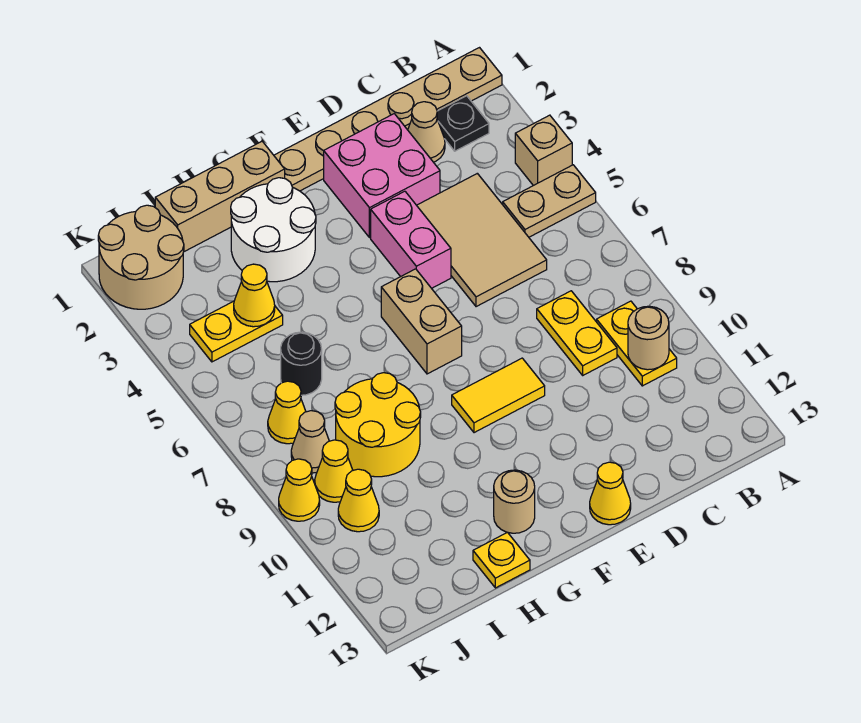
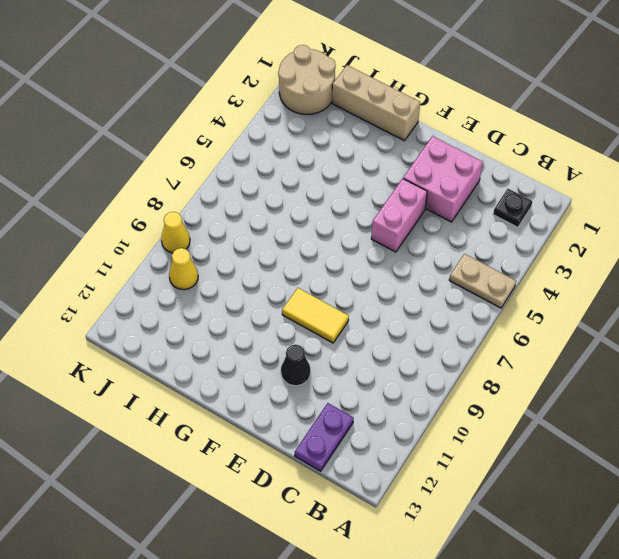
purple 1x2 plate [295,403,354,471] -> none
black 1x1 cone [281,344,310,386] -> none
none -> tan 1x6 plate [274,48,502,191]
none -> tan 1x1 brick [515,115,572,186]
none -> yellow 1x2 plate [597,301,677,386]

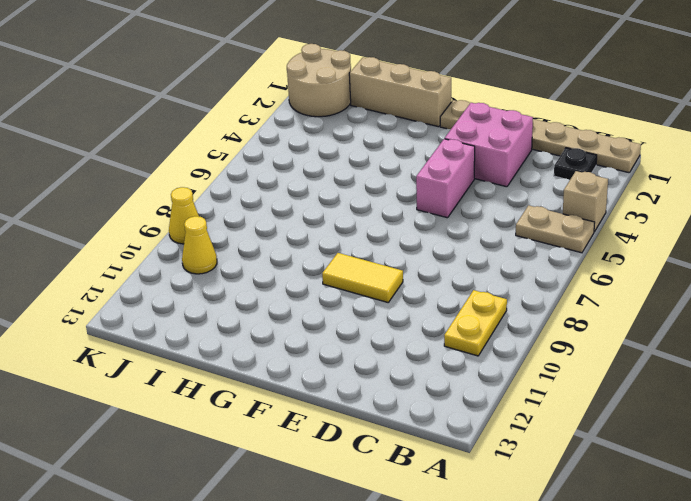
none -> tan 1x1 cone [408,102,445,162]
none -> tan 2x3 tile [417,173,547,307]
none -> yellow 1x2 plate [537,291,617,375]

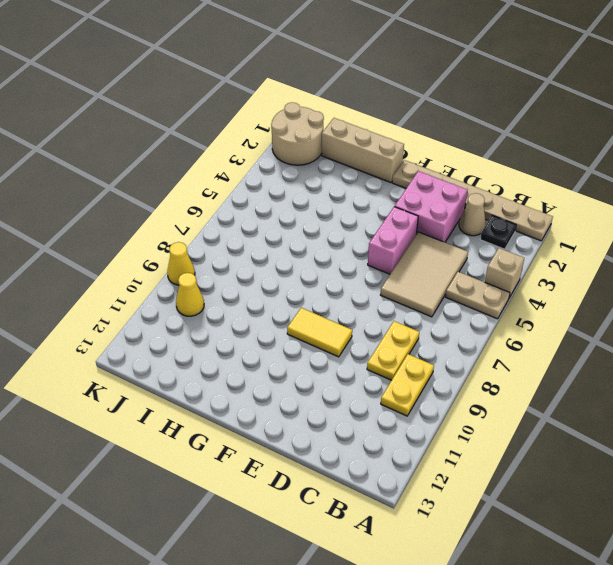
none -> yellow 1x1 cone [590,462,631,525]
none -> tan 1x2 brick [381,269,462,374]
none -> white 2x2 round brick [231,178,316,282]

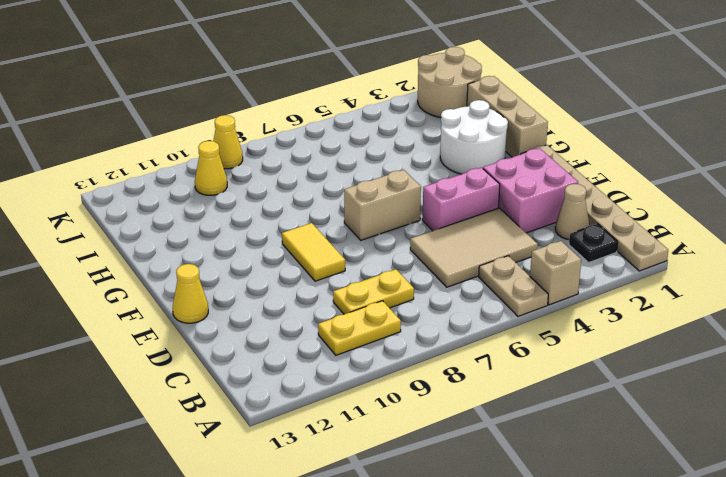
none -> tan 1x1 round brick [494,470,535,533]
none -> yellow 2x2 round brick [335,373,421,477]
none -> yellow 1x1 plate [473,532,530,588]

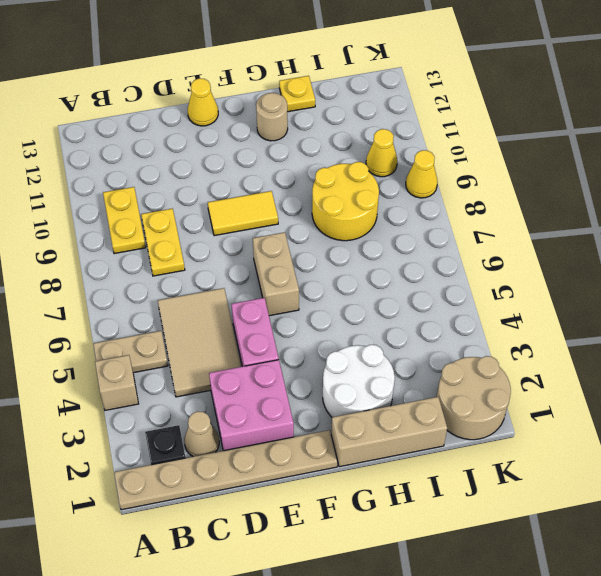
none -> yellow 1x2 plate [190,301,283,362]
none -> black 1x1 round brick [281,332,322,395]
none -> yellow 1x1 cone [268,381,306,444]

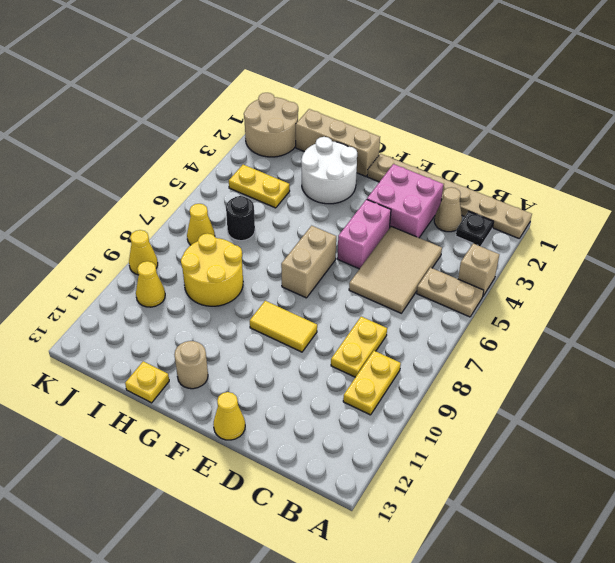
none -> tan 1x1 cone [291,411,329,473]
none -> yellow 1x1 cone [315,440,353,502]
none -> tan 1x1 round brick [628,306,669,370]

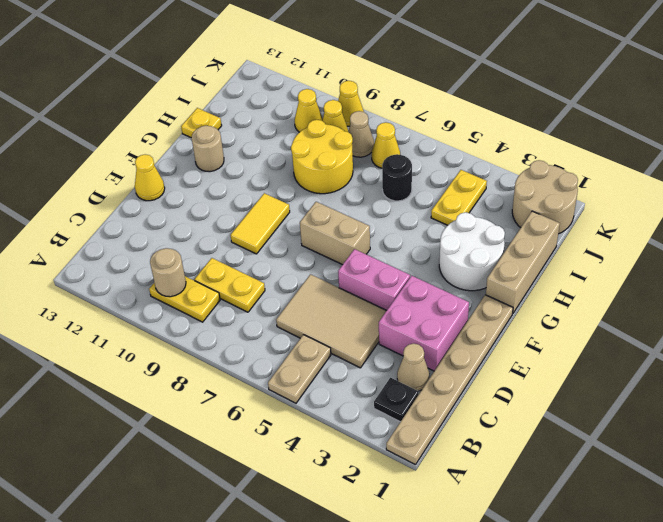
none -> tan 1x1 brick [515,115,572,186]
none -> yellow 1x1 cone [234,264,275,327]

